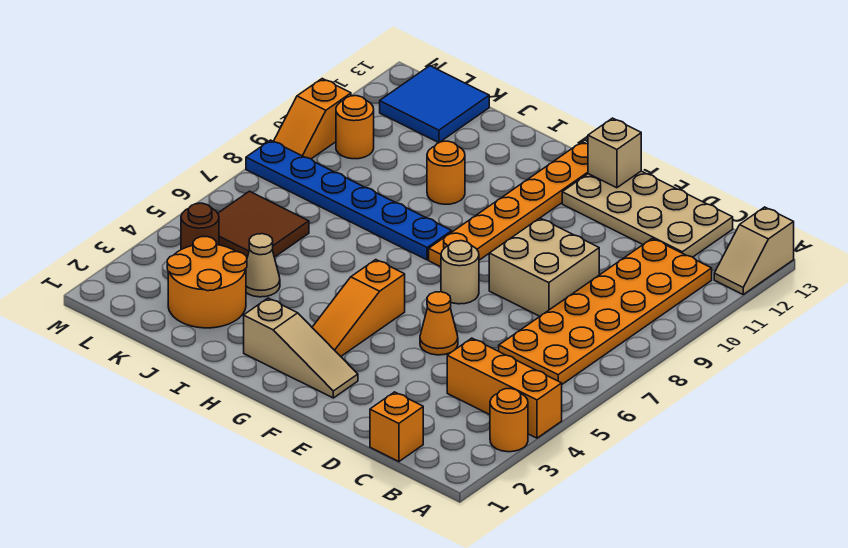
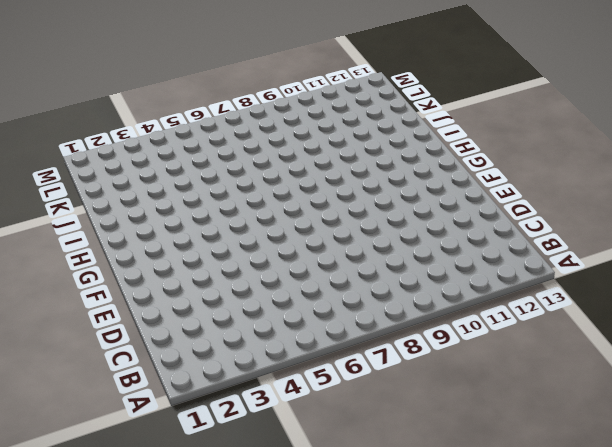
none -> orange 1x1 round brick [490,389,528,452]
none -> orange 1x3 brick [447,338,562,438]
none -> tan 1x2 slope [714,207,794,294]

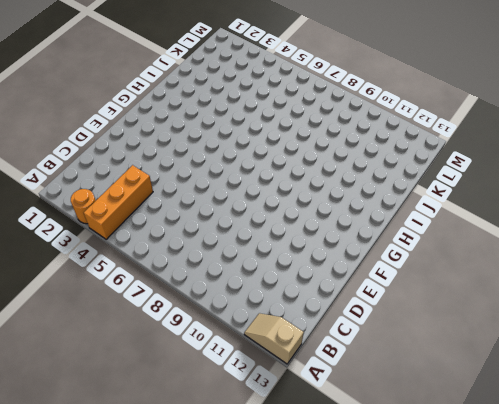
none -> orange 2x6 plate [499,238,712,384]
none -> orange 1x1 brick [370,392,423,462]
none -> tan 2x4 plate [562,171,733,257]

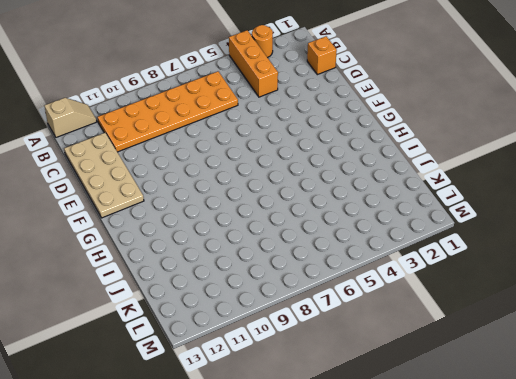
none -> tan 2x2 brick [489,218,599,316]
none -> orange 1x1 cone [420,292,458,355]
none -> tan 1x3 slope [244,298,358,398]

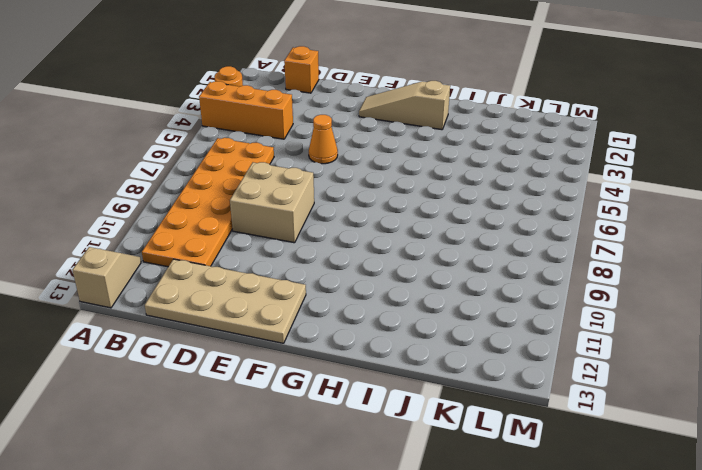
none -> tan 1x1 round brick [441,241,479,304]
none -> orange 1x3 slope [312,260,405,356]
none -> orange 1x6 plate [429,142,588,267]

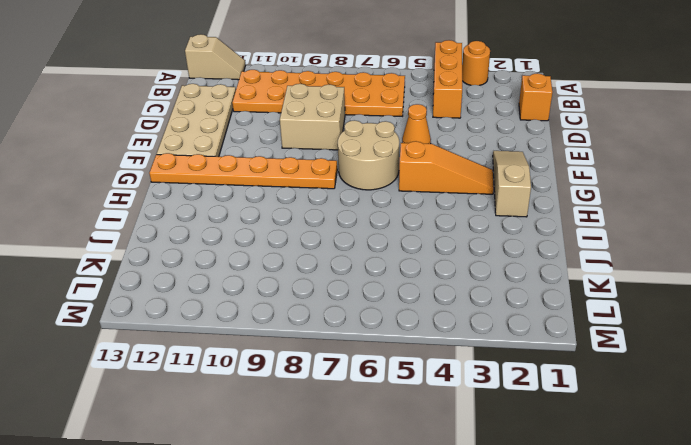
tan 2x2 round brick [338,120,399,190] -> tan 1x1 round brick [441,241,479,304]
none -> blue 1x6 plate [246,140,452,260]
none -> orange 1x1 round brick [427,141,465,204]
none -> orange 2x2 round brick [167,236,247,328]

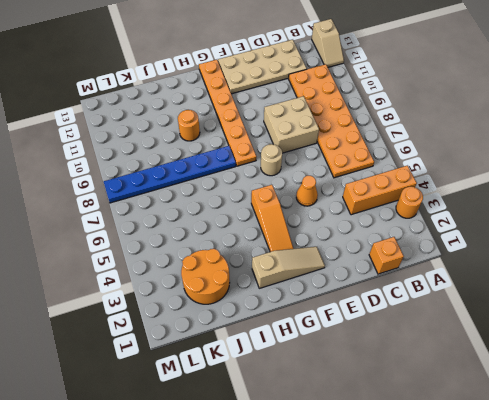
none -> tan 1x1 cone [246,234,280,297]
none -> brown 2x2 tile [218,191,309,257]
none -> blue 2x2 tile [380,66,489,143]

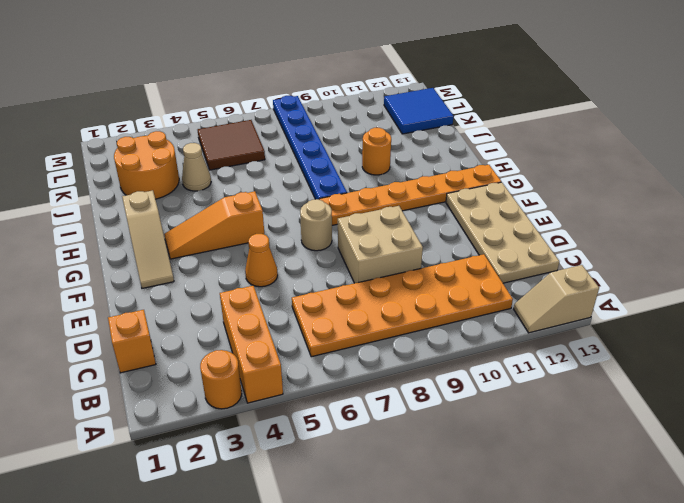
none -> brown 1x1 round brick [181,203,219,250]
none -> orange 1x1 round brick [336,96,374,159]
none -> orange 1x2 slope [274,79,351,159]

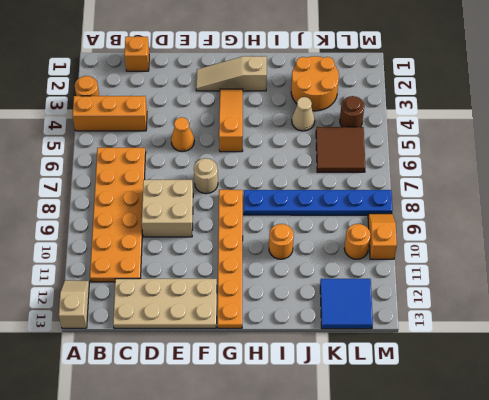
none -> tan 1x1 brick [588,118,641,188]

